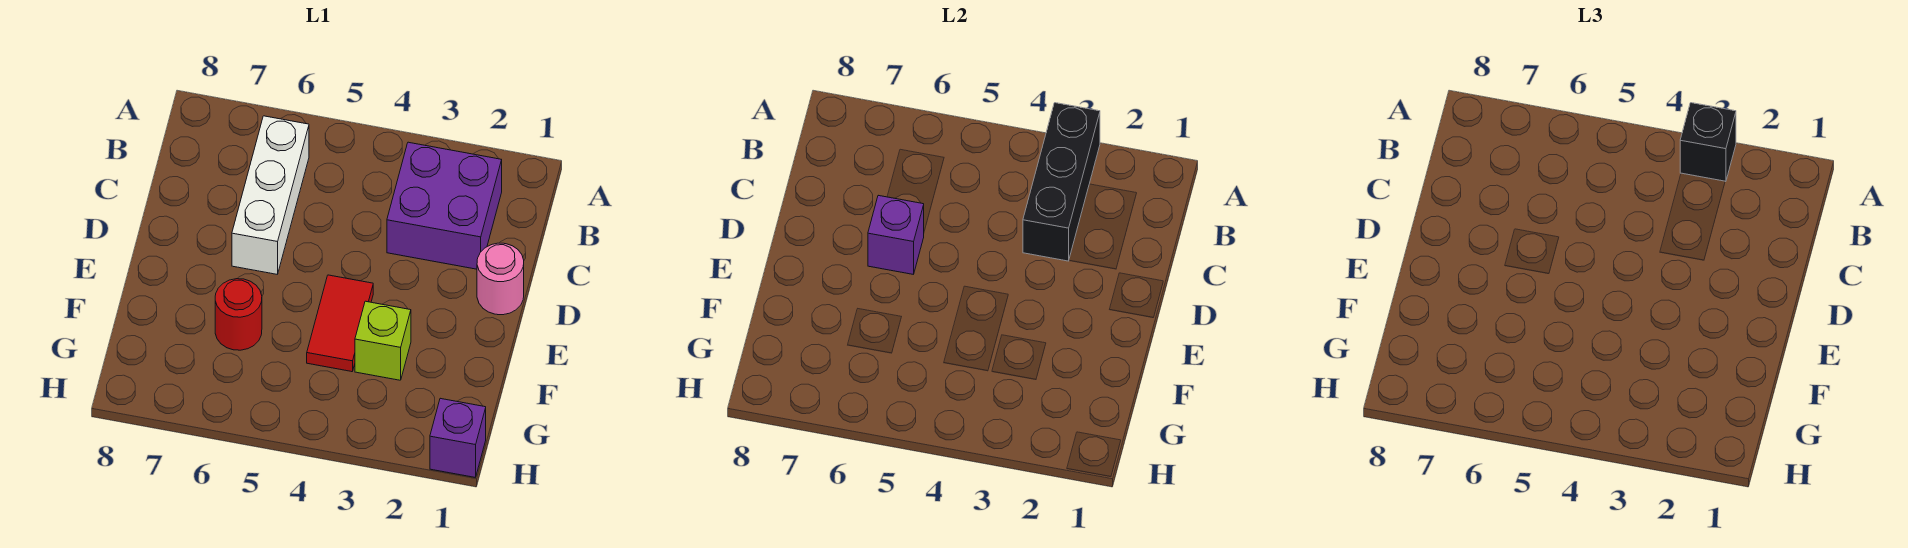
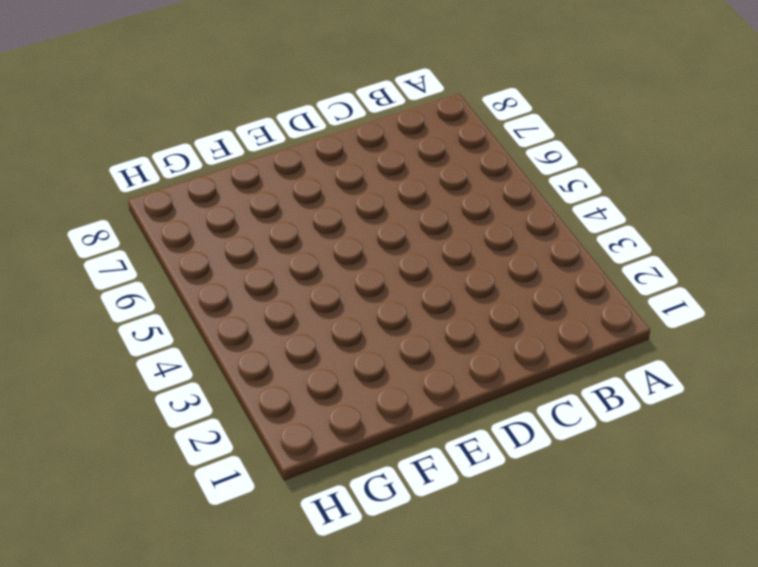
none -> purple 2x2 brick [387,142,502,269]
none -> white 1x3 brick [232,116,309,274]

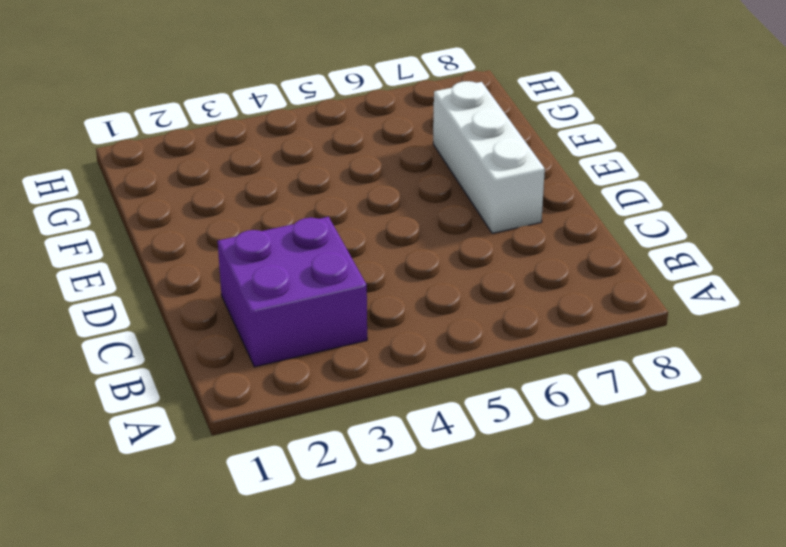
white 1x3 brick [433,81,545,233] -> white 1x3 brick moved to [232,116,309,274]
none -> pink 1x1 round brick [477,243,524,315]
none -> red 1x2 tile [307,275,373,372]

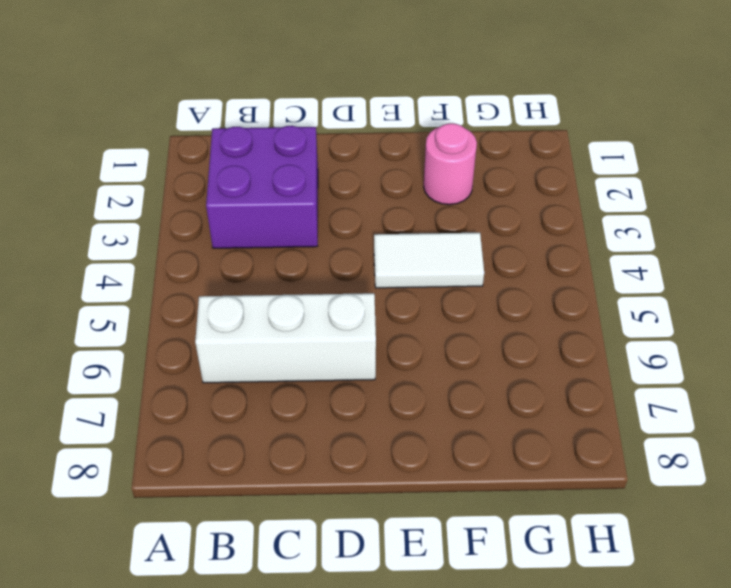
white 1x2 tile [374,233,484,288] -> red 1x2 tile [307,275,373,372]
pink 1x1 round brick [424,123,477,205] -> pink 1x1 round brick moved to [477,243,524,315]
none -> lime 1x1 brick [355,301,411,380]
none -> red 1x1 round brick [215,279,262,350]

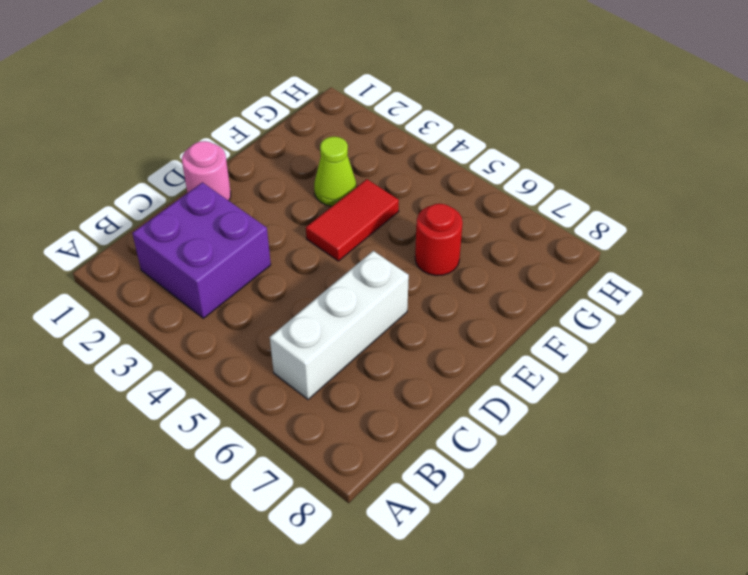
lime 1x1 cone [314,137,356,206] -> lime 1x1 brick [355,301,411,380]
none -> purple 1x1 brick [430,398,486,477]
none -> black 1x3 brick [1023,103,1100,261]

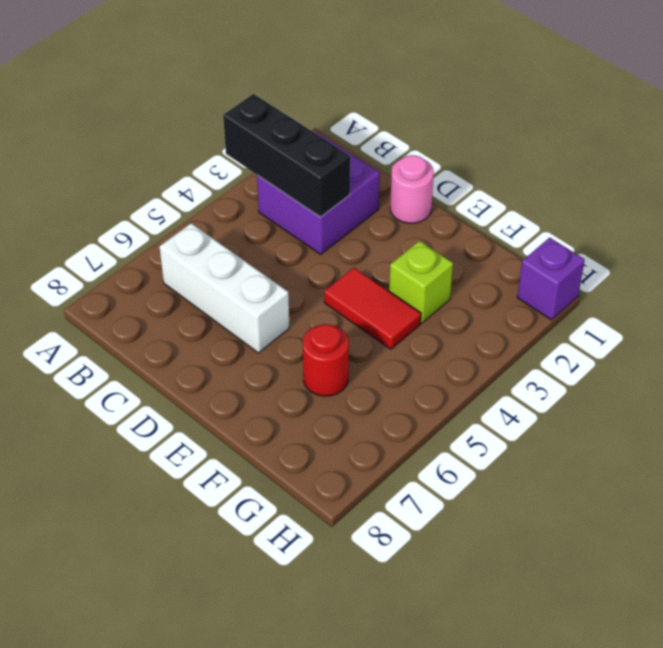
none -> purple 1x1 brick [868,195,924,274]
none -> black 1x1 brick [1680,103,1736,182]

